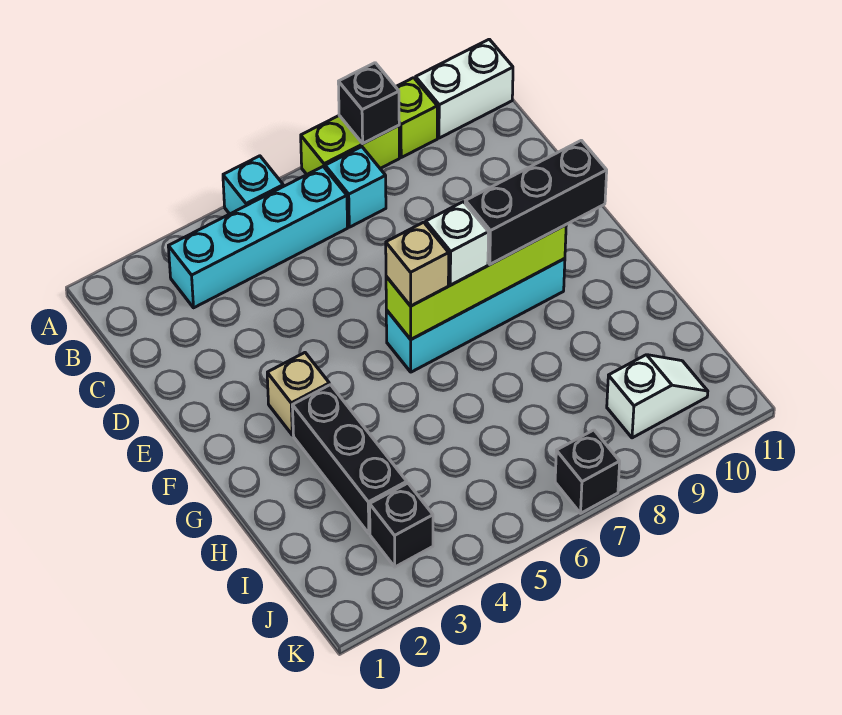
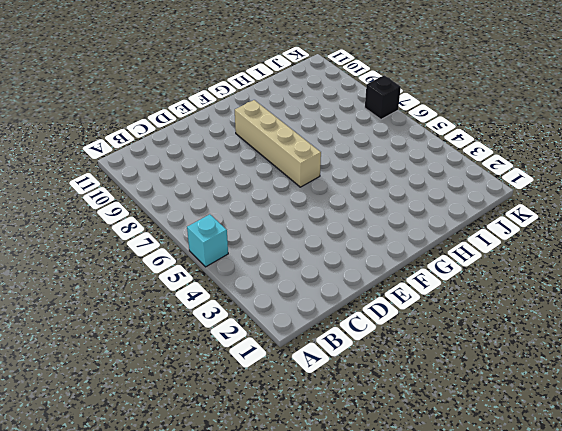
tan 1x4 brick [235,100,321,187] -> cyan 1x4 brick [386,259,565,372]
none -> lime 1x2 brick [301,116,399,174]
none -> lime 1x1 brick [396,78,437,157]
none -> white 1x2 brick [416,39,513,138]

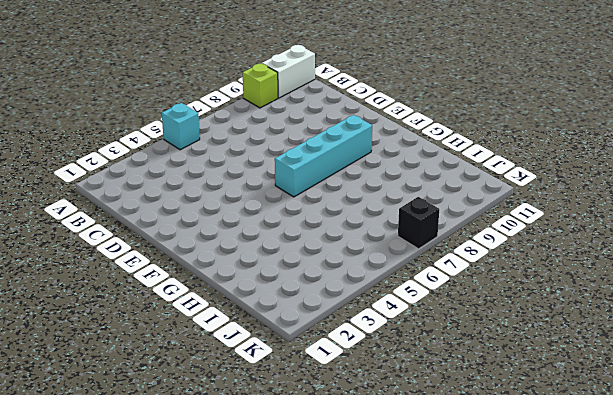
none -> lime 1x2 brick [301,116,399,174]
none -> cyan 1x4 brick [168,167,348,308]
none -> cyan 1x1 brick [325,147,386,227]

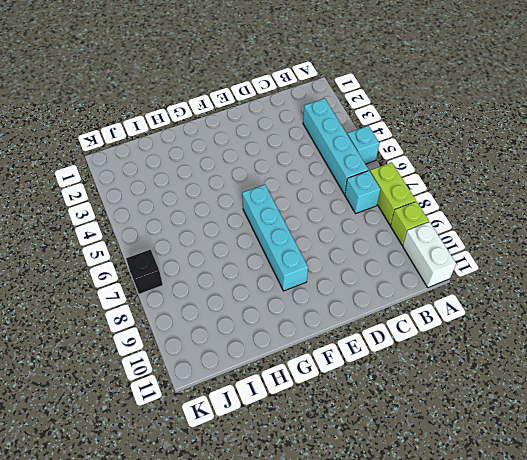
none -> tan 1x1 brick [267,353,329,435]
none -> black 1x3 brick [292,385,407,533]
none -> black 1x1 brick [370,483,433,567]

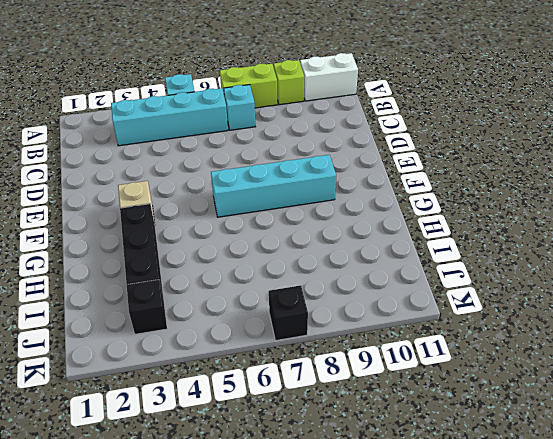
none -> white 1x2 slope [607,355,708,438]
none -> black 1x1 brick [338,63,399,143]
none -> lime 1x4 brick [386,225,566,339]

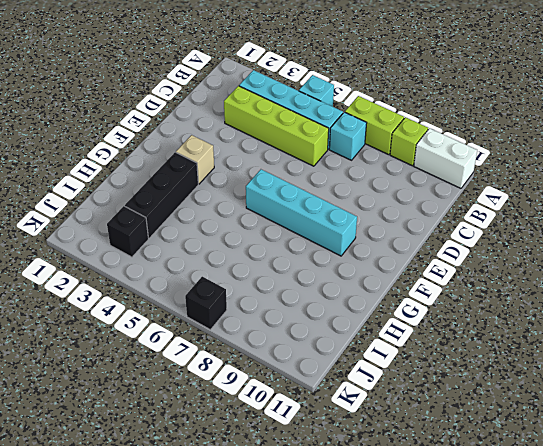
lime 1x4 brick [224,86,329,166] -> lime 1x4 brick moved to [386,225,566,339]
none -> white 1x2 slope [607,355,708,438]
none -> black 1x1 brick [338,63,399,143]
none -> tan 1x1 brick [386,222,449,306]

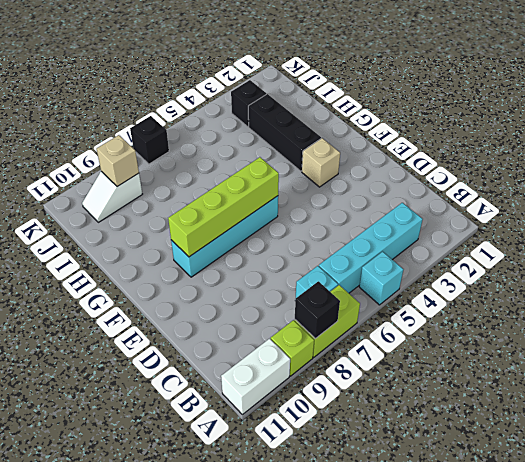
tan 1x1 brick [97,135,139,187] -> tan 1x1 brick moved to [386,222,449,306]
none -> white 1x1 brick [425,202,489,285]
none -> black 1x3 brick [465,140,607,264]

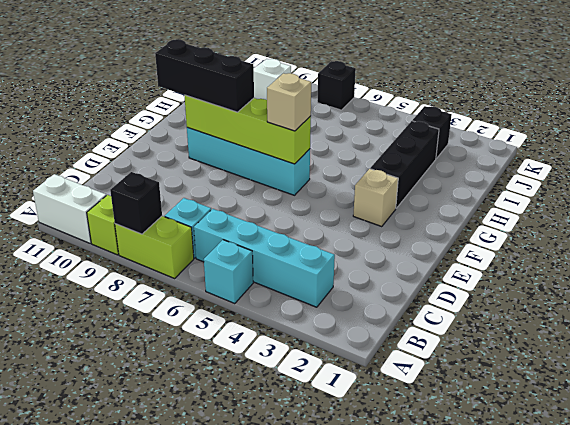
none -> white 1x1 brick [425,202,489,285]

